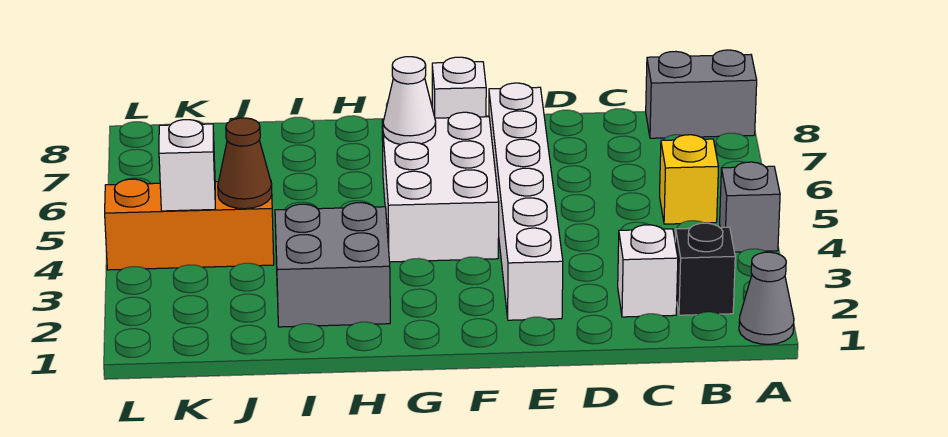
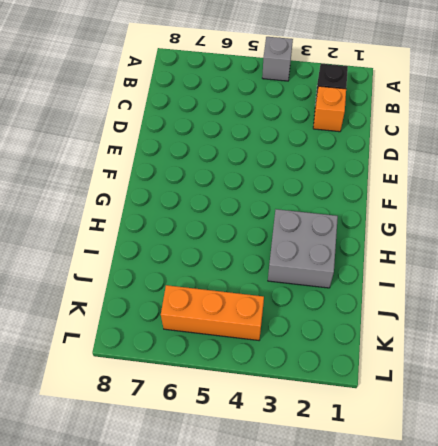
orange 1x1 brick [313,86,346,132] -> white 1x1 brick [618,225,678,317]
orange 1x3 brick [161,285,264,340] -> orange 1x3 brick turned to [105,179,274,270]
none -> grey 1x1 cone [739,252,794,344]
none -> grey 1x2 brick [646,50,757,138]
none -> yellow 1x1 brick [660,135,719,224]

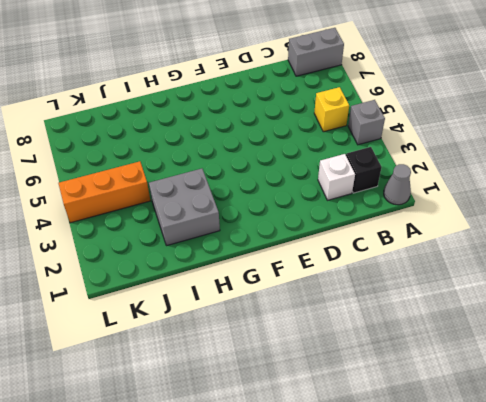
none -> white 1x6 brick [489,83,563,320]
none -> white 2x3 brick [382,112,499,262]
none -> white 1x1 brick [432,57,486,118]

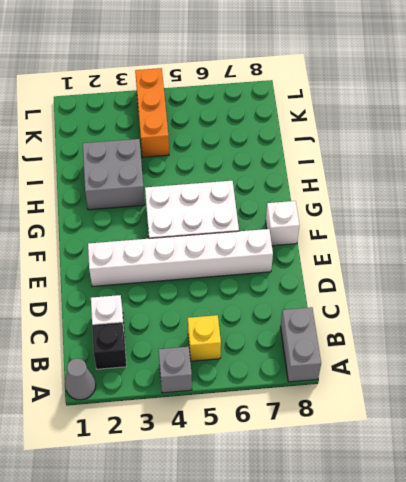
none -> white 1x1 cone [383,57,436,145]
none -> brown 1x1 cone [218,118,272,209]
none -> white 1x1 brick [159,120,215,211]

